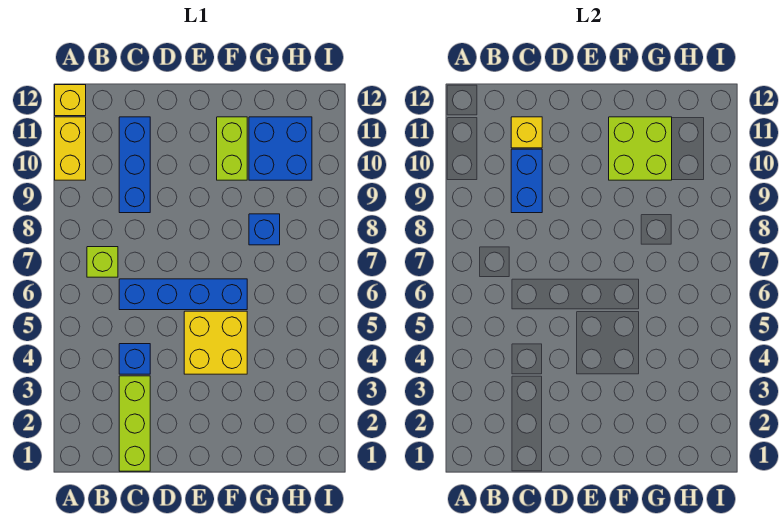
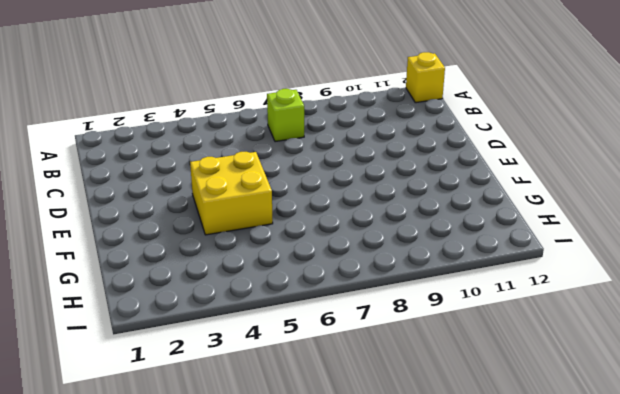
none -> yellow 1x2 brick [55,117,86,180]
none -> lime 1x3 brick [119,376,150,471]
none -> blue 1x1 brick [119,344,150,374]

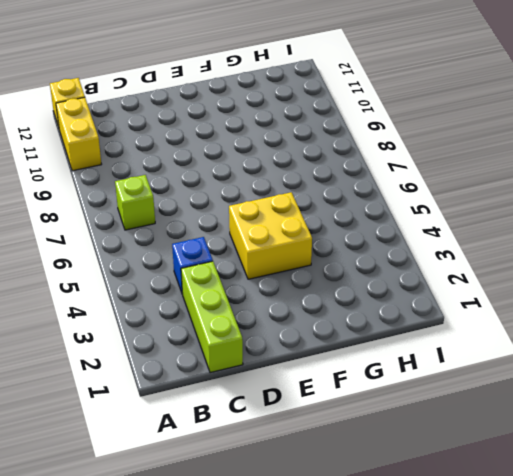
none -> blue 1x4 brick [119,279,247,310]
none -> blue 1x3 brick [119,117,150,213]
none -> lime 1x2 brick [217,117,247,180]

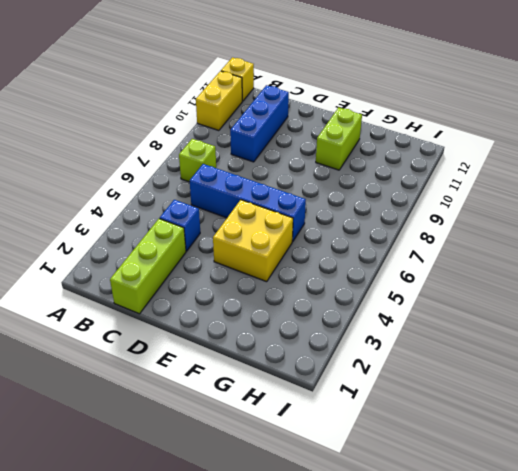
none -> blue 1x1 brick [249,214,280,245]
none -> blue 2x2 brick [249,117,312,180]
none -> blue 1x2 brick [511,149,542,213]

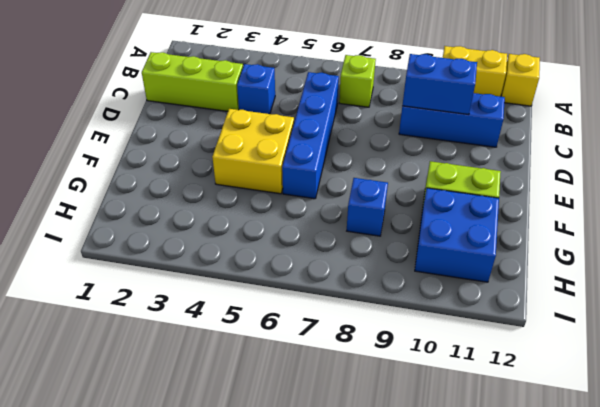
none -> yellow 1x1 brick [511,117,542,148]
none -> lime 2x2 brick [609,117,672,180]

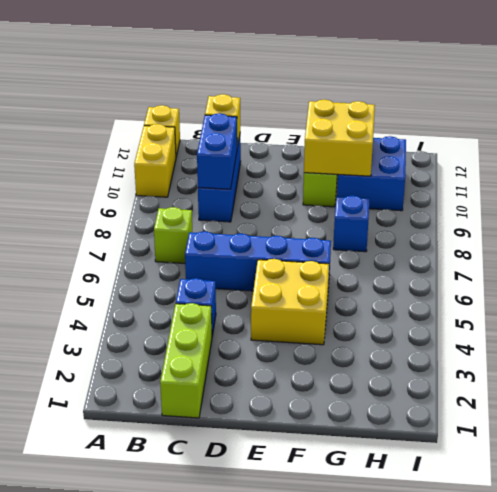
yellow 2x2 brick [304,100,375,176] -> lime 2x2 brick [609,117,672,180]

